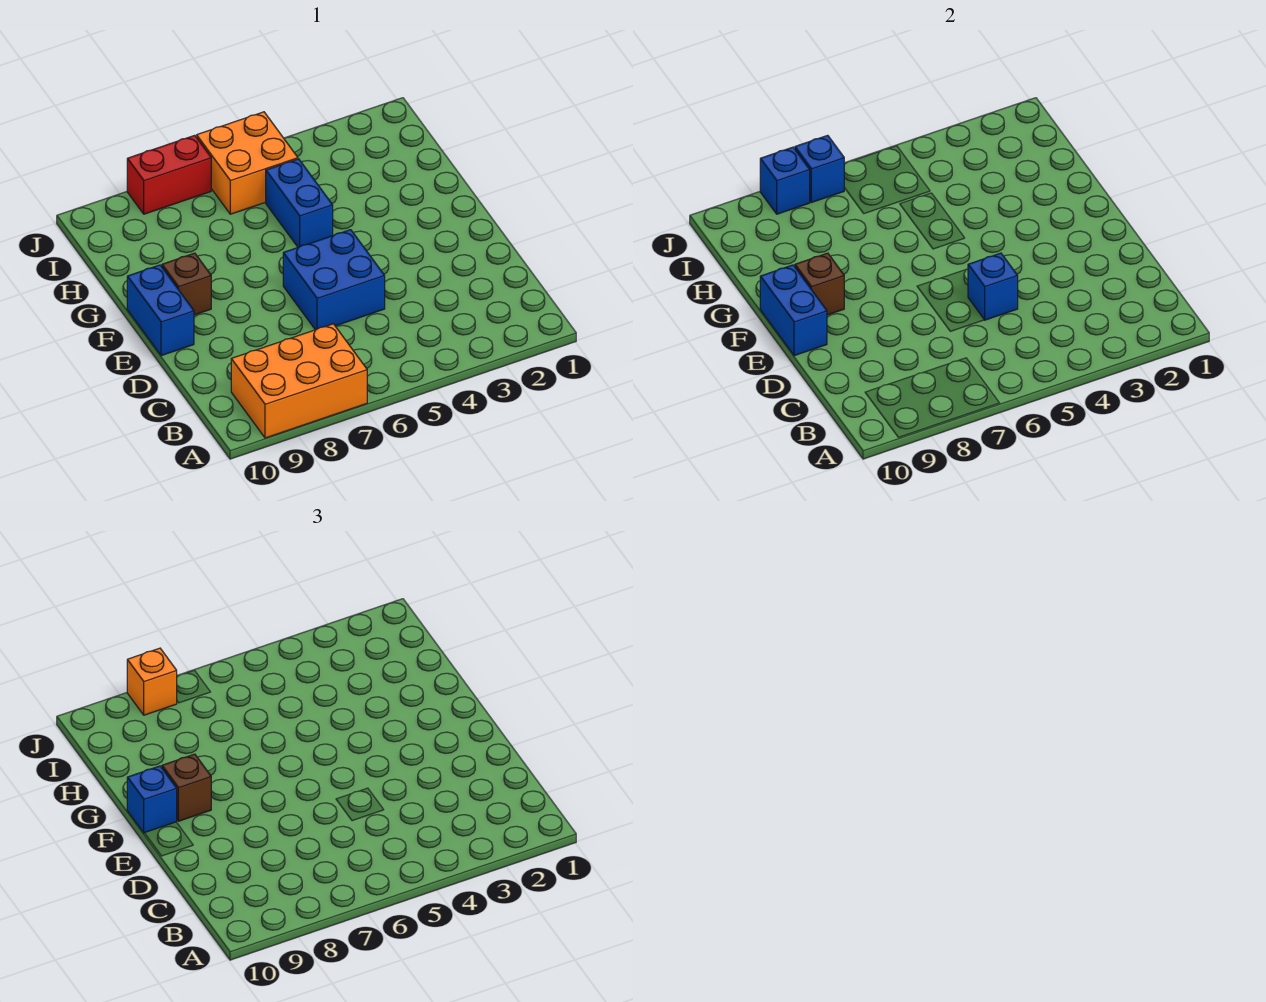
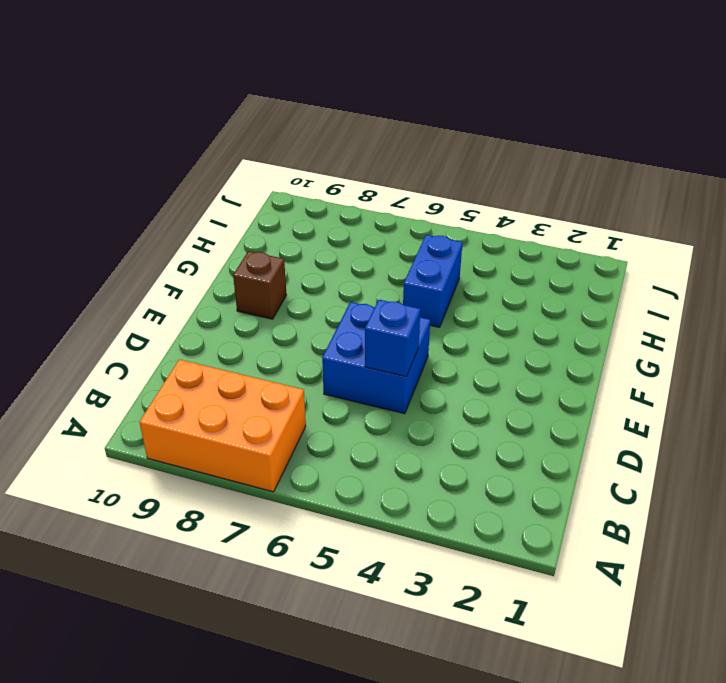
none -> blue 1x2 brick [127,265,194,356]
none -> orange 2x2 brick [197,112,298,214]
none -> red 1x2 brick [127,135,211,214]

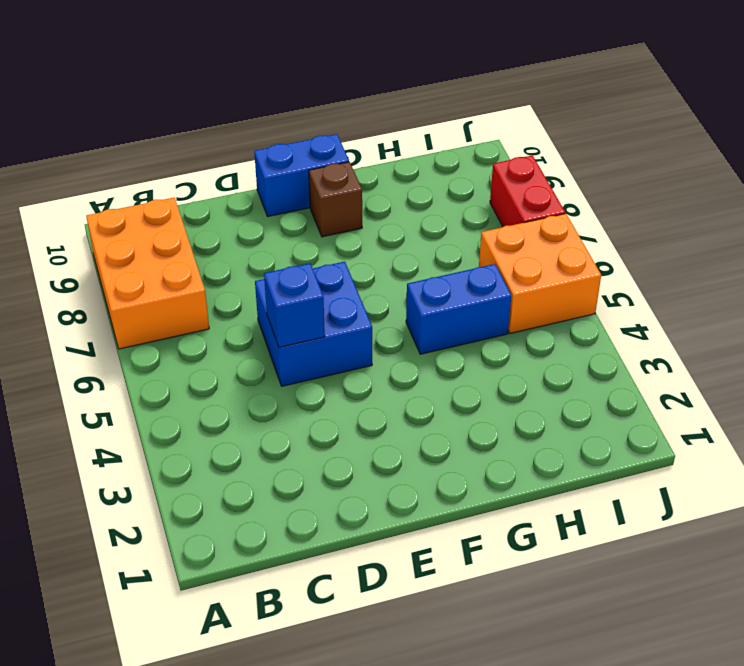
none -> blue 1x2 brick [760,265,827,356]
none -> brown 1x1 brick [795,253,844,315]
none -> blue 1x1 brick [795,135,844,203]

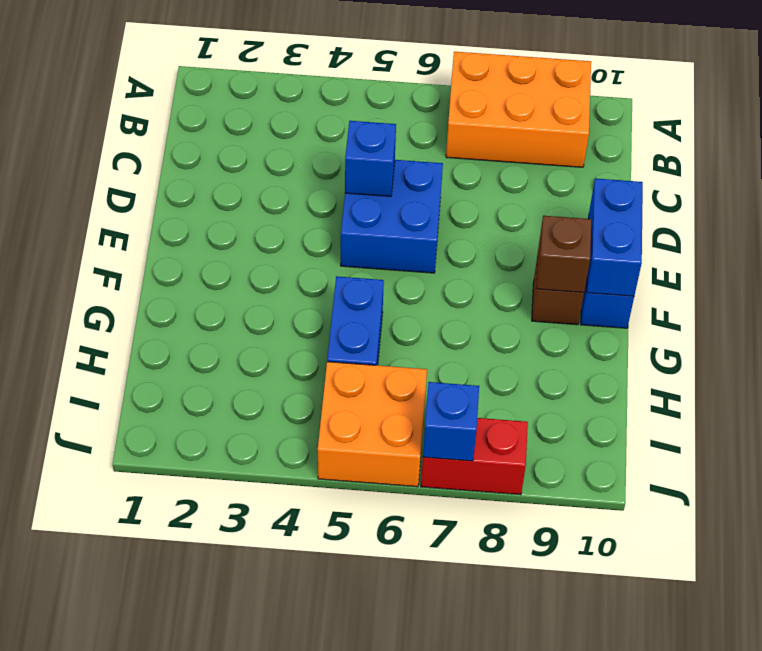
none -> blue 1x1 brick [760,147,810,214]
none -> brown 1x1 brick [162,754,211,821]
none -> blue 1x1 brick [127,766,177,833]

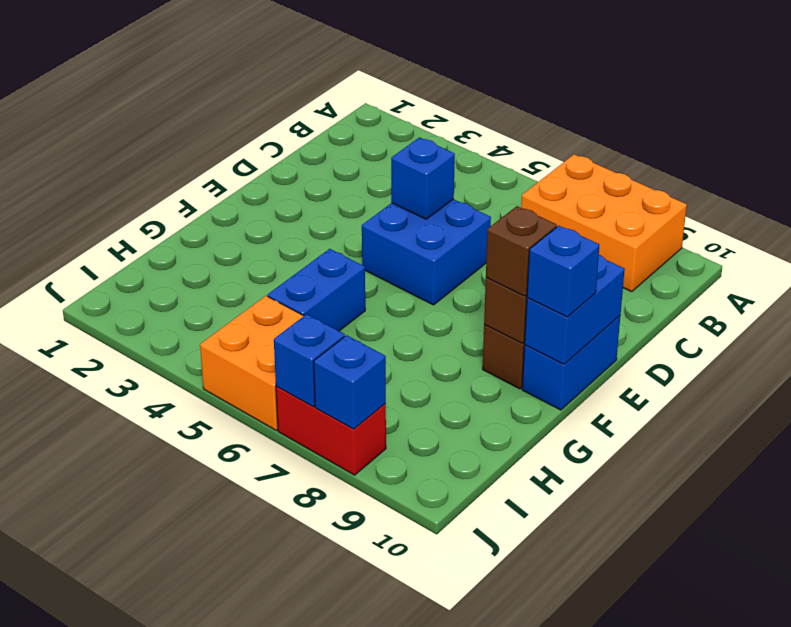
none -> orange 1x1 brick [127,648,177,715]

